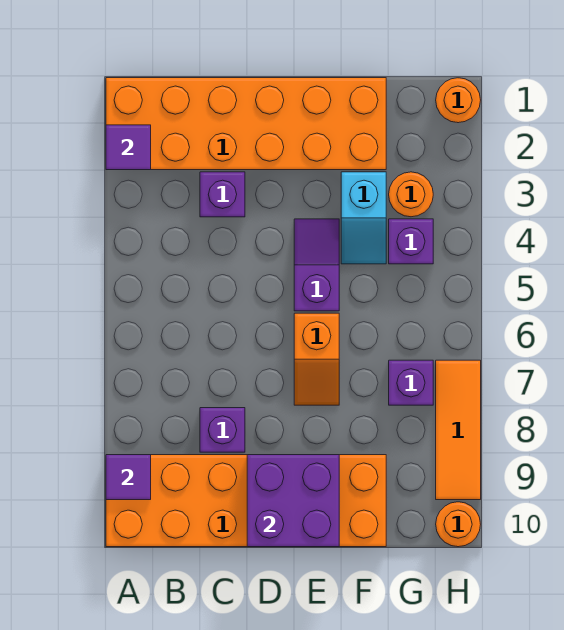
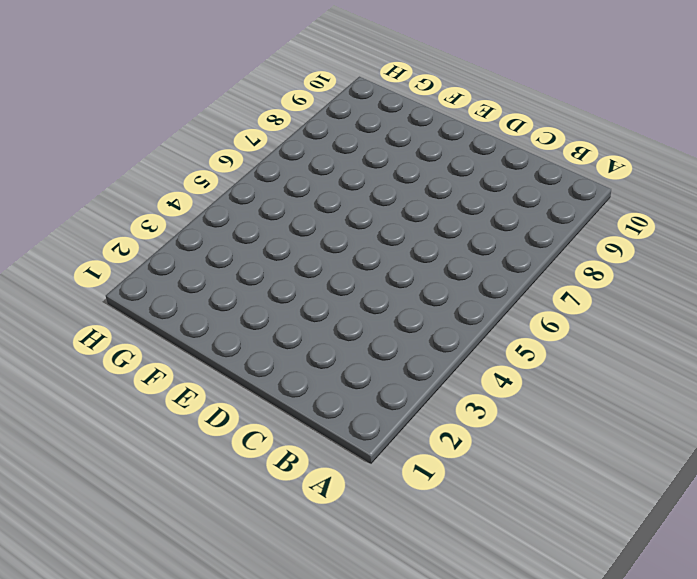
none -> orange 2x6 brick [106,78,386,170]
none -> orange 2x6 brick [106,455,386,547]
none -> purple 1x1 brick [200,172,245,217]

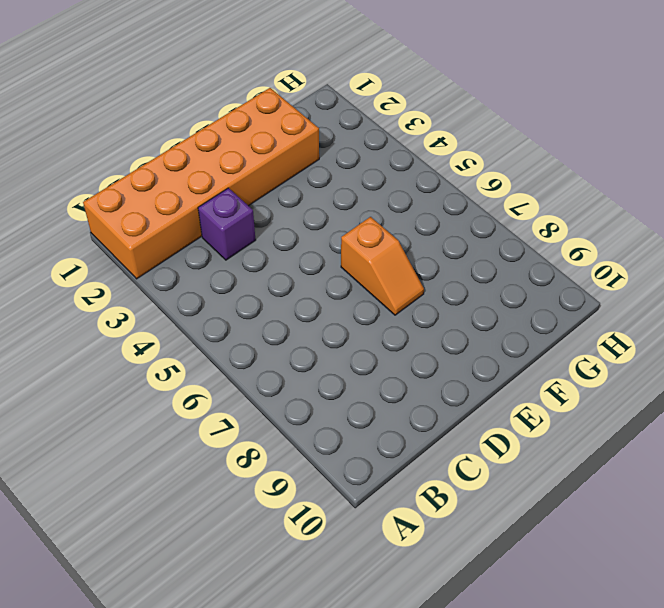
none -> orange 2x6 brick [106,455,386,547]
none -> purple 1x1 brick [200,408,245,452]
none -> purple 1x2 slope [294,219,339,311]

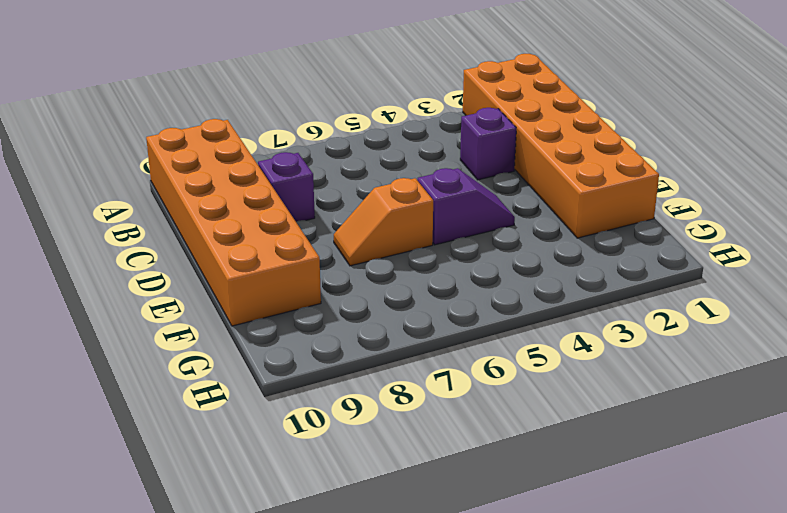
none -> cyan 1x2 slope [341,172,386,264]
none -> orange 1x1 round brick [389,172,433,217]
none -> purple 1x1 brick [389,219,433,264]

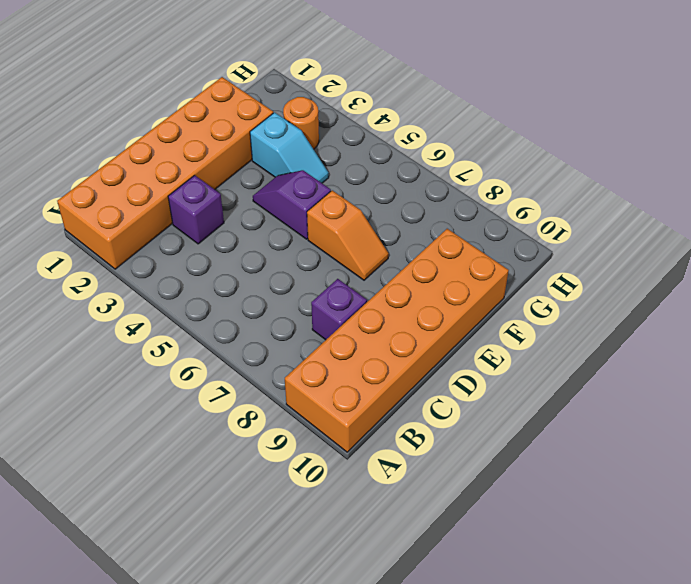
none -> purple 1x1 brick [389,219,433,264]
none -> purple 1x1 brick [389,360,433,405]
none -> orange 1x1 round brick [436,78,481,123]

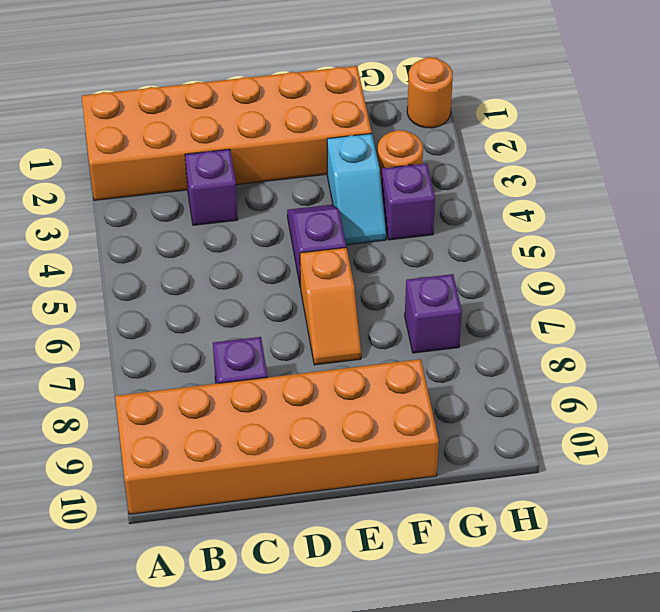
none -> orange 1x3 tile [436,360,481,500]
none -> orange 1x1 round brick [436,502,481,547]
none -> purple 1x1 tile [106,125,151,170]

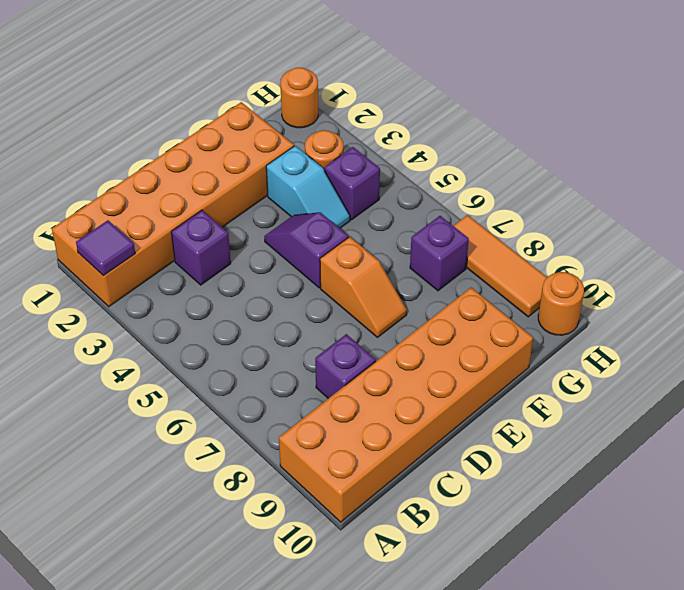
none -> purple 1x1 tile [106,455,151,500]
none -> purple 2x2 brick [247,455,339,547]

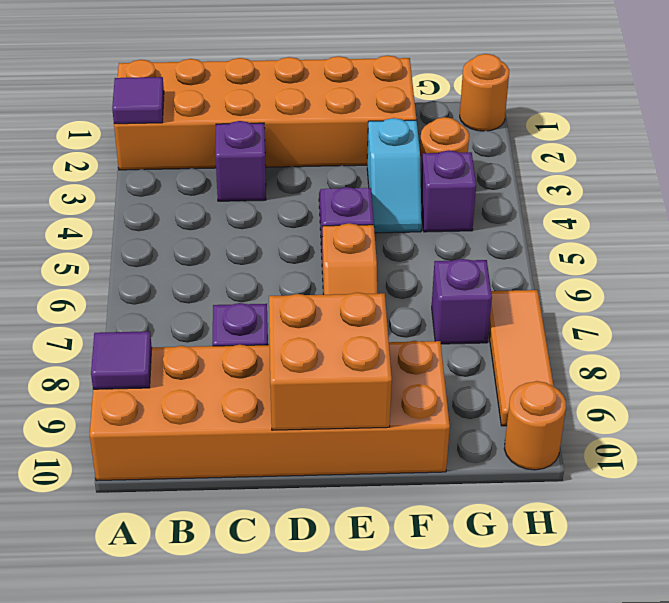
orange 2x2 brick [269,293,392,430] -> purple 2x2 brick [247,455,339,547]

